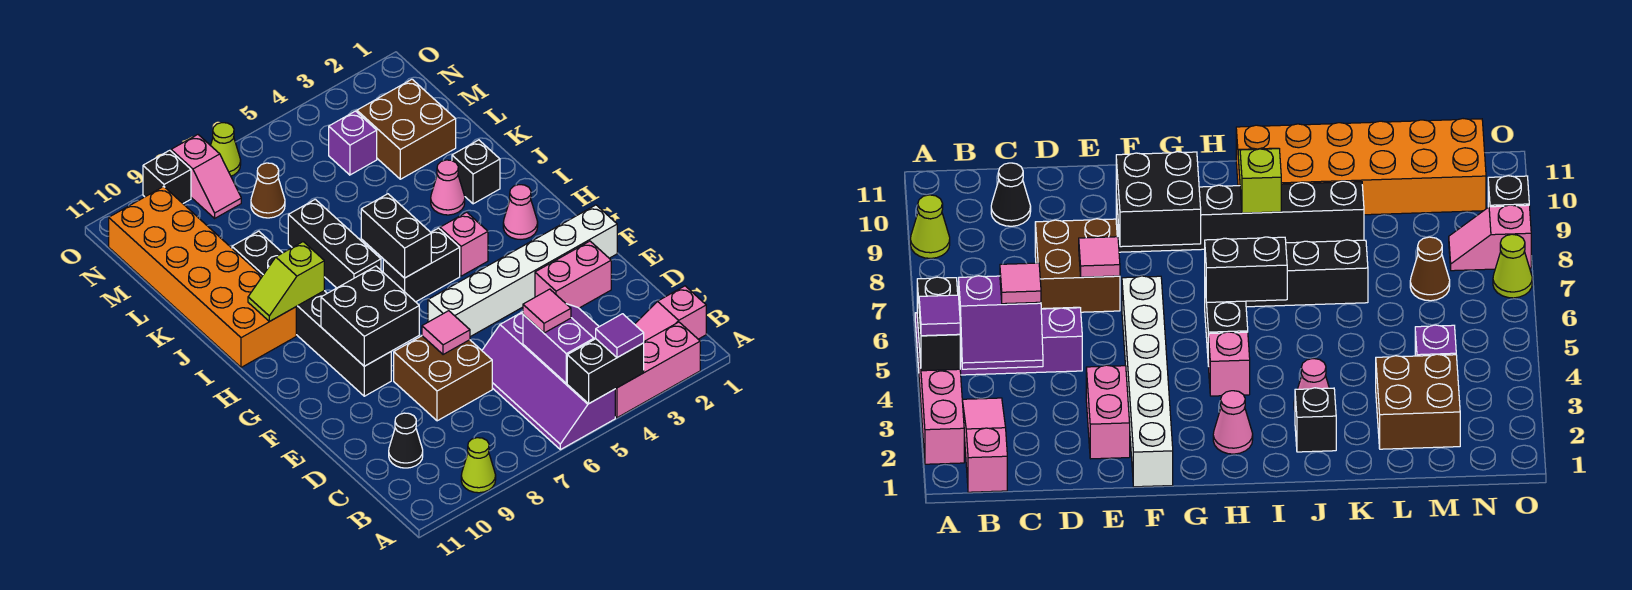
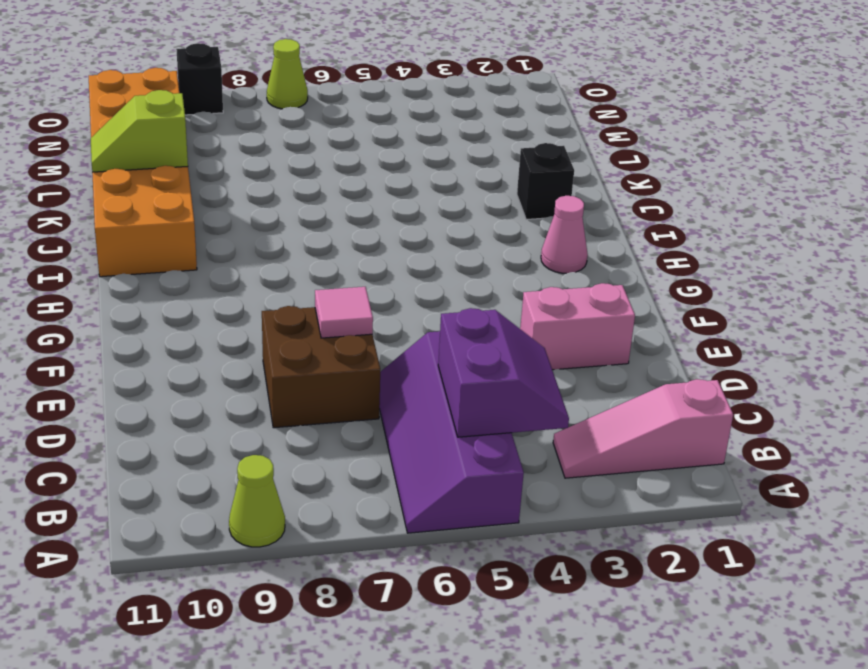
lime 1x2 slope [91,90,188,172] -> lime 1x2 slope moved to [248,242,324,322]
none -> pink 1x3 brick [615,322,700,418]
none -> black 1x1 cone [389,413,423,468]
none -> white 1x6 brick [428,205,617,337]
none -> black 1x6 brick [232,231,391,396]

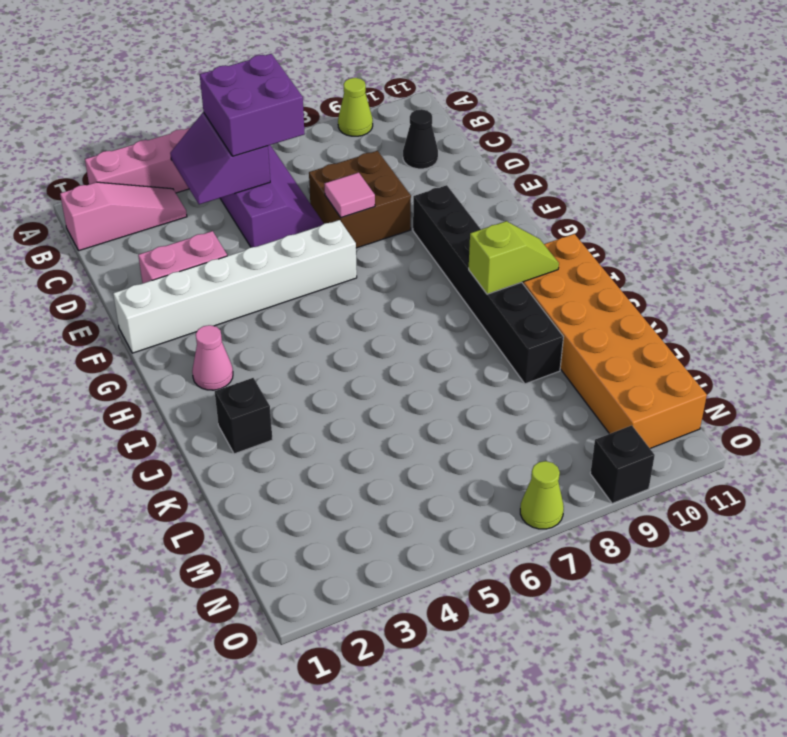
purple 2x2 brick [200,54,305,156] -> pink 1x1 tile [523,289,571,333]
none -> pink 1x1 brick [440,212,488,276]
none -> black 1x2 brick [383,228,460,302]
none -> black 1x3 brick [288,199,381,288]
none -> pink 1x1 cone [431,160,465,215]

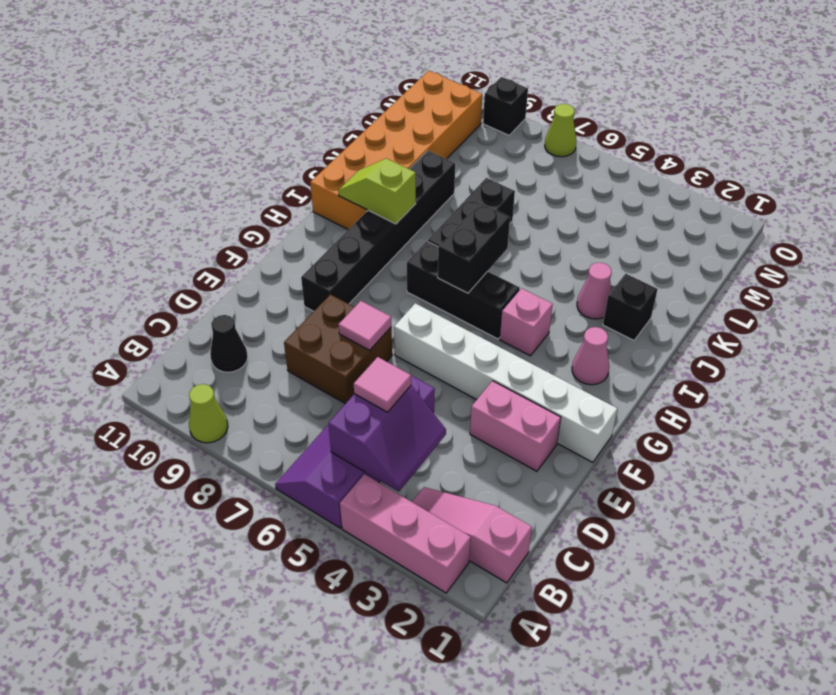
black 1x3 brick [407,241,520,339] -> black 1x2 brick [383,228,460,302]
none -> brown 2x2 brick [357,79,456,179]
none -> purple 1x1 brick [329,111,377,175]
none -> brown 1x1 cone [251,163,285,218]
none -> pink 1x2 slope [171,135,241,218]

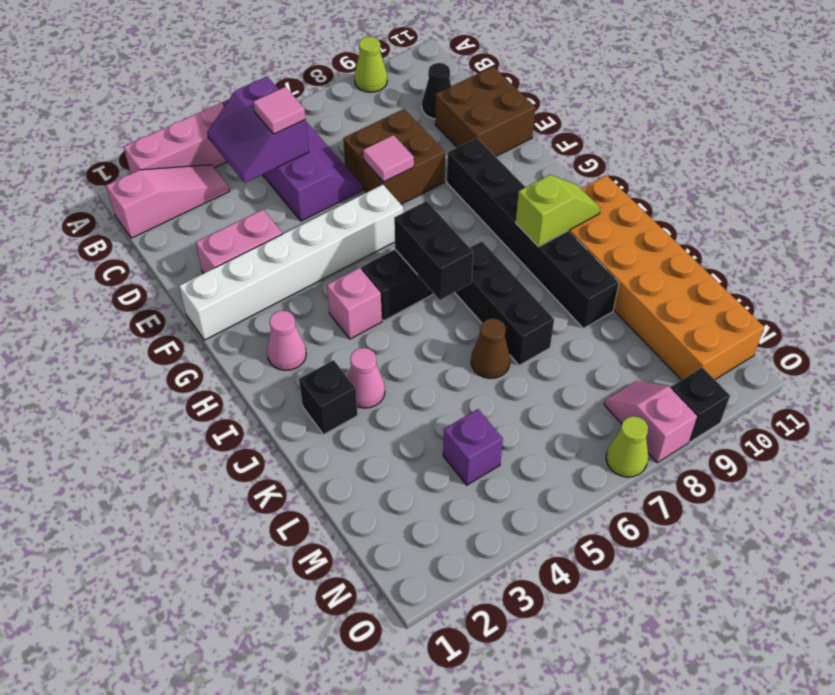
brown 2x2 brick [435,67,535,157] -> brown 2x2 brick moved to [357,79,456,179]
brown 1x1 cone [471,318,510,378] -> brown 1x1 cone moved to [251,163,285,218]
none -> black 1x2 brick [567,339,644,403]
none -> black 2x2 brick [321,266,419,366]
none -> purple 1x1 tile [596,314,644,358]

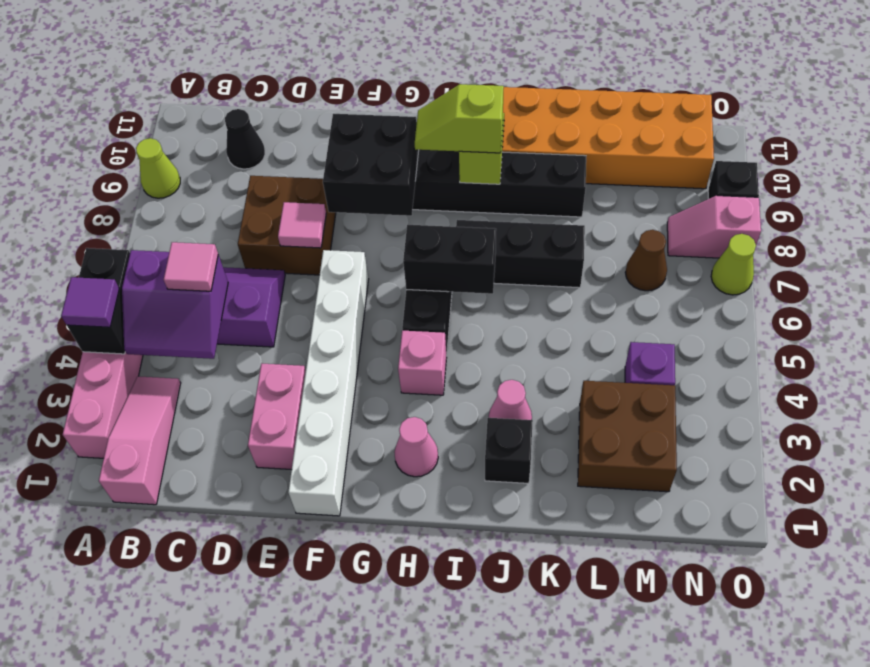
lime 1x2 slope [415,84,504,153] -> none

